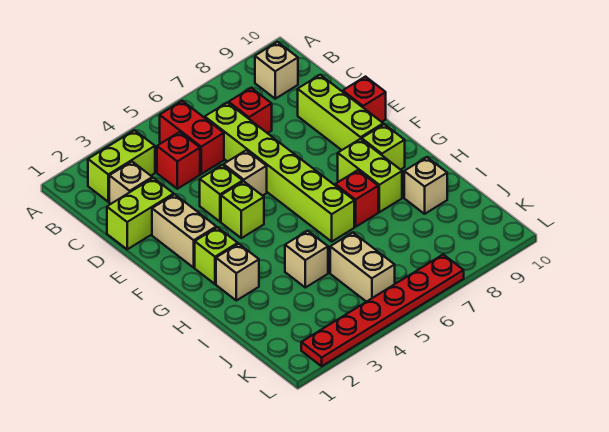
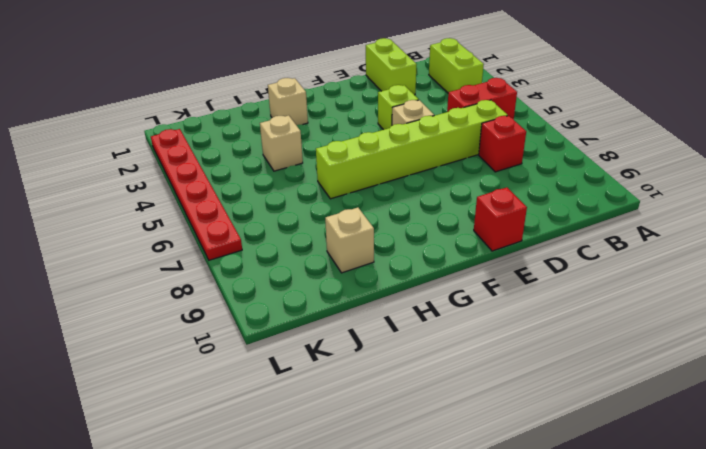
none -> tan 1x1 brick [255,42,298,99]
none -> tan 1x1 brick [109,162,152,204]
none -> red 1x1 brick [157,132,200,189]

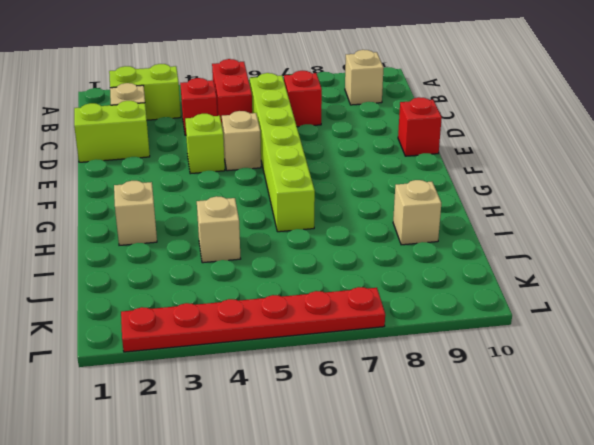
none -> lime 1x3 brick [298,75,383,150]
none -> tan 1x2 brick [152,194,216,267]
none -> lime 1x1 brick [221,181,264,238]

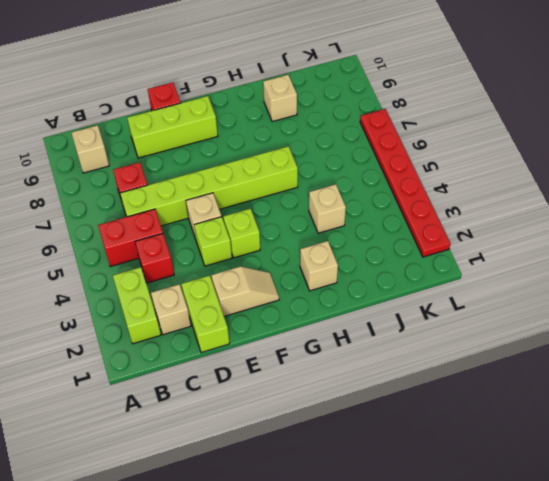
tan 1x2 slope [211,266,279,316] -> tan 1x2 brick [152,194,216,267]
none -> lime 1x1 brick [195,227,238,284]
none -> lime 1x2 brick [338,139,402,212]
none -> lime 1x1 brick [362,124,405,170]

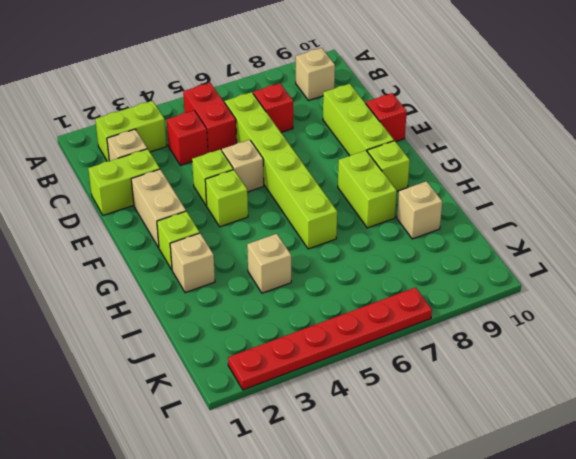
none -> red 1x1 brick [335,170,378,227]
none -> tan 1x2 brick [330,232,395,302]

